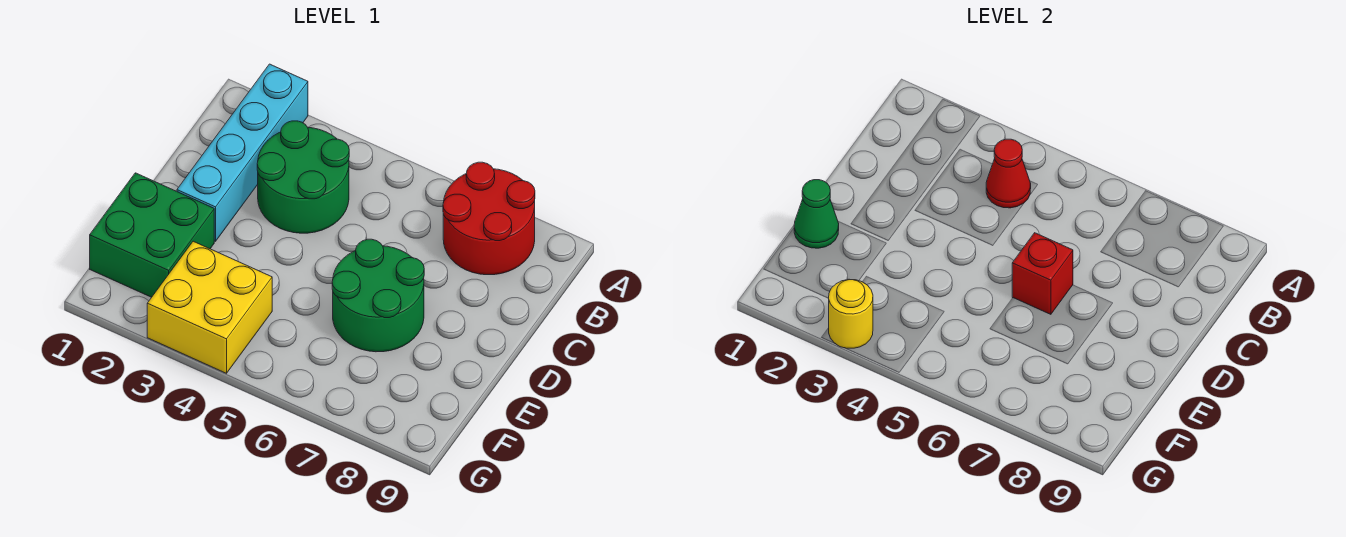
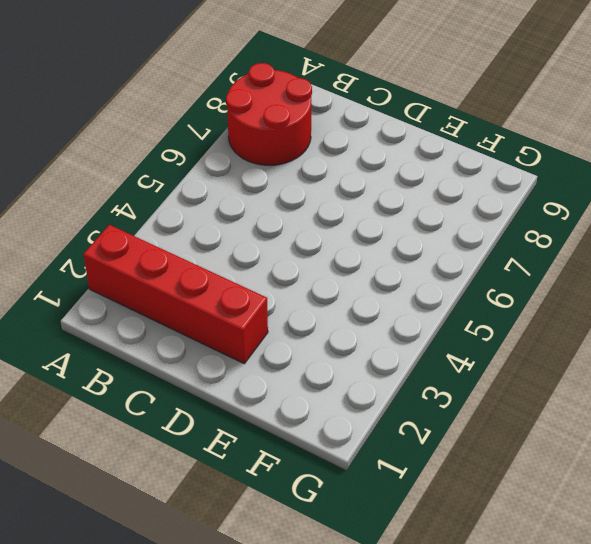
red 1x4 brick [84,225,268,363] -> cyan 1x4 brick [177,64,308,241]
none -> green 2x2 round brick [257,121,349,233]
none -> green 2x2 round brick [332,239,424,352]

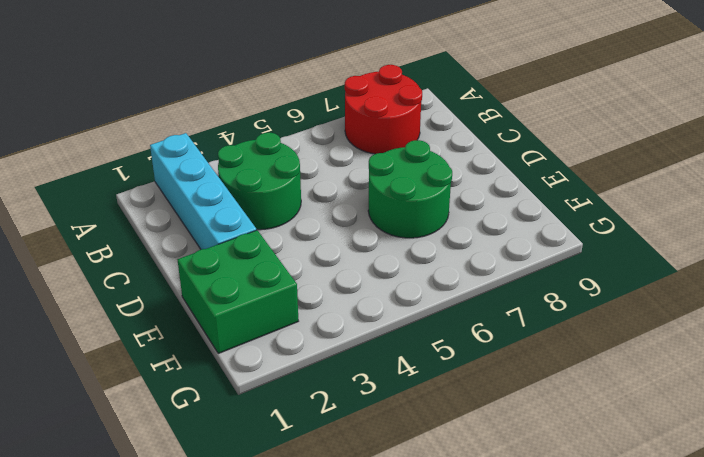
none -> yellow 2x2 brick [147,241,272,373]
none -> red 1x1 cone [986,139,1031,208]

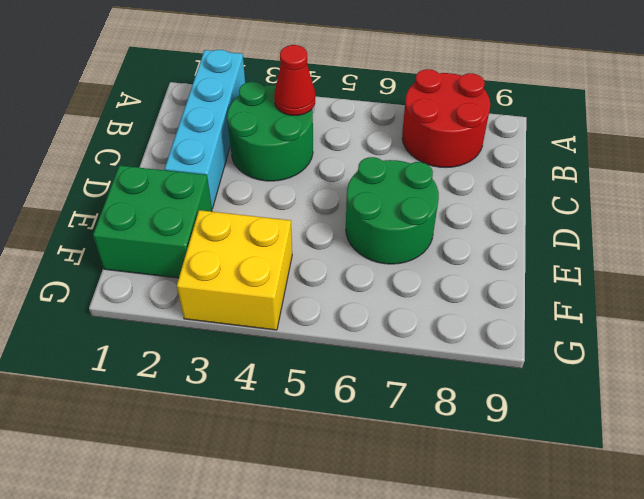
none -> red 1x1 brick [1012,233,1073,314]
none -> green 1x1 cone [794,180,839,248]

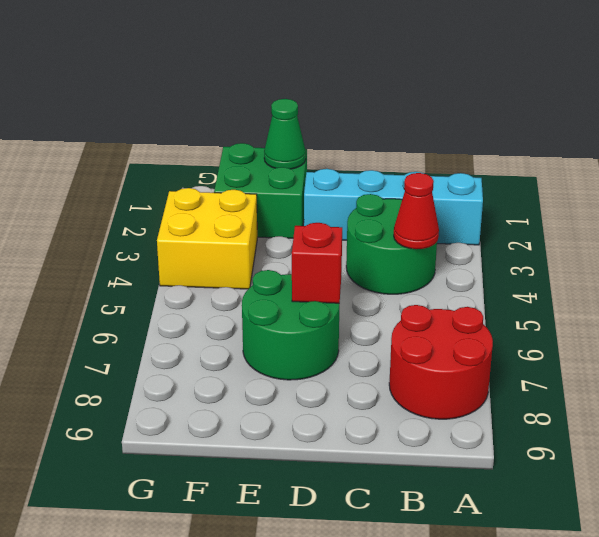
none -> yellow 1x1 round brick [829,280,873,348]

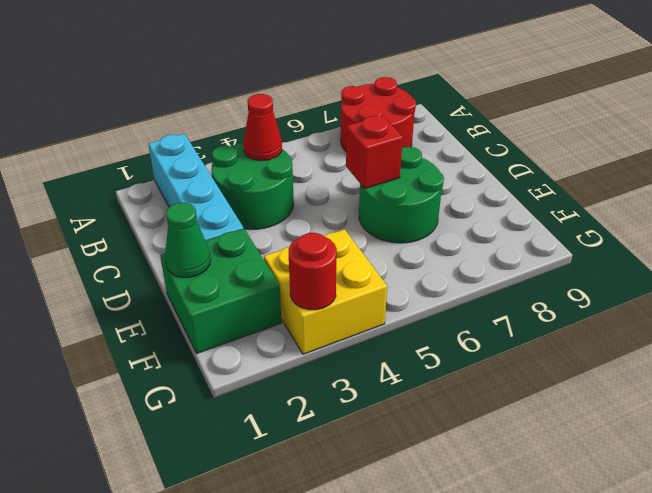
red 1x1 round brick [289,233,337,310] -> yellow 1x1 round brick [829,280,873,348]

